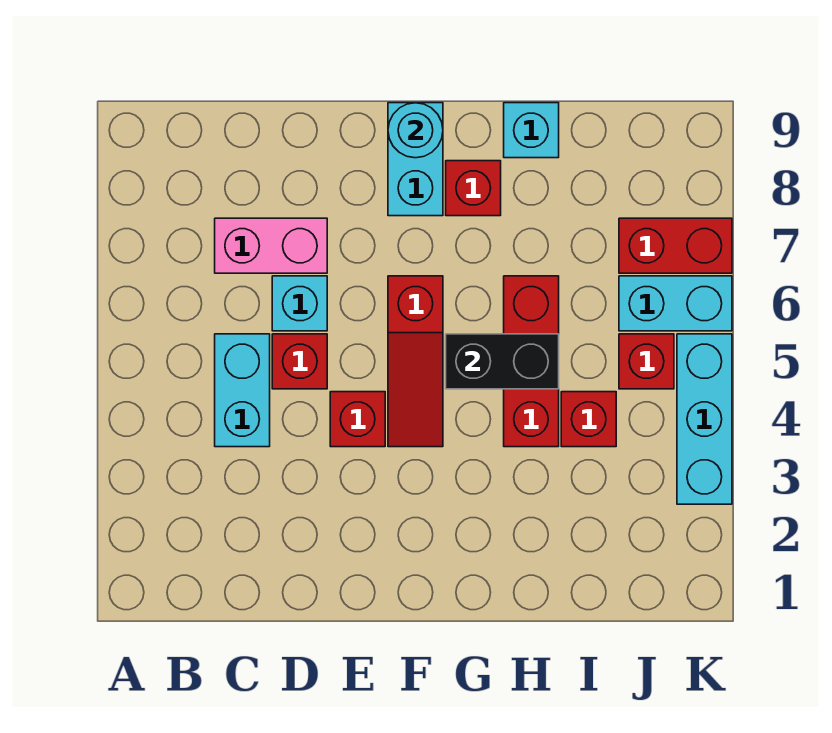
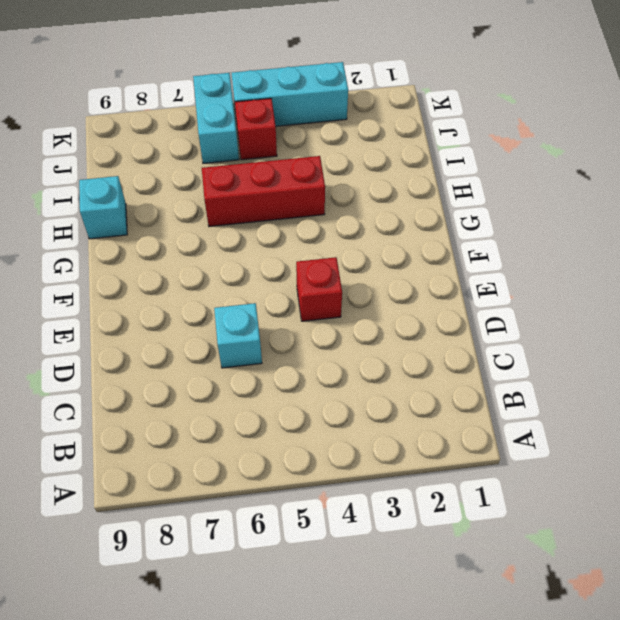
none -> cyan 1x2 brick [215,334,270,447]
none -> pink 1x2 brick [215,218,327,273]
none -> red 1x1 brick [272,334,327,389]

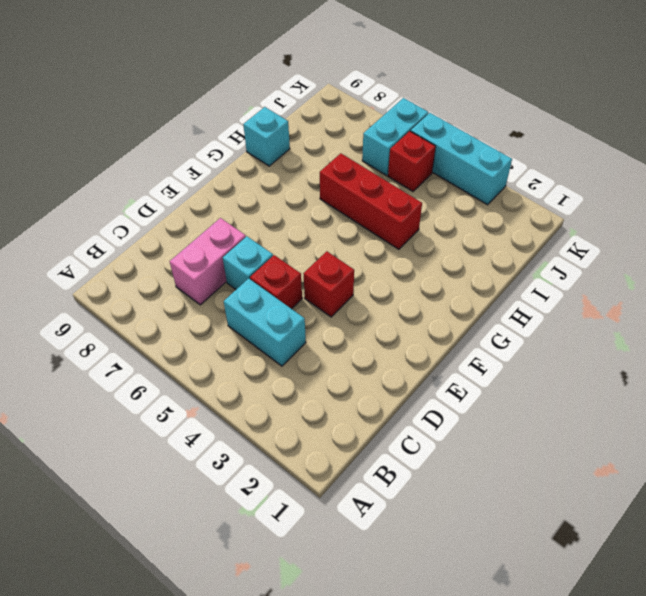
none -> red 1x3 slope [388,276,443,447]
none -> cyan 1x2 brick [388,103,443,216]
none -> red 1x1 brick [446,161,501,216]

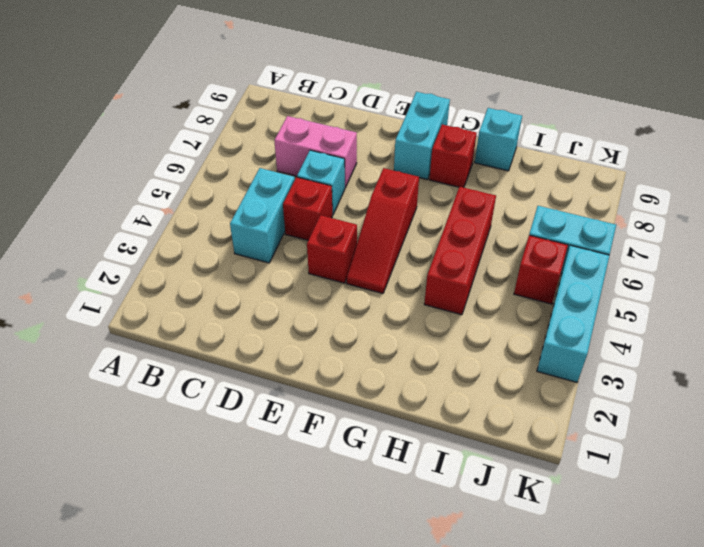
none -> red 1x1 brick [561,392,616,447]
none -> red 1x2 brick [619,218,732,273]
none -> cyan 1x1 round brick [388,103,443,158]

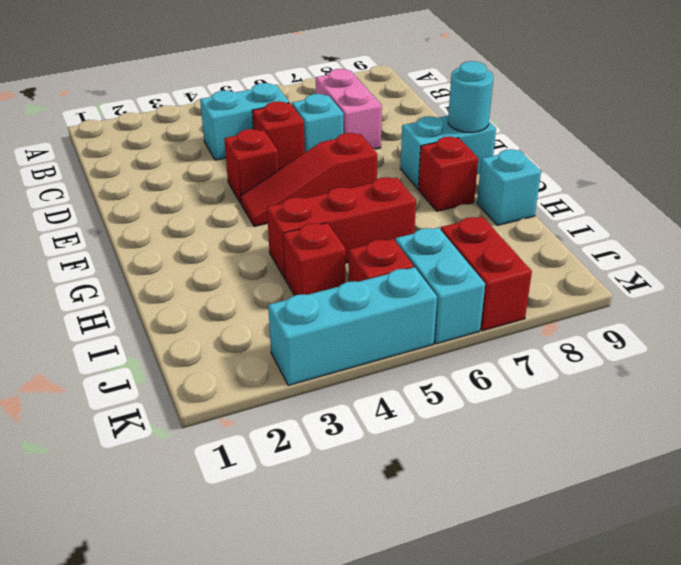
none -> black 1x2 brick [446,334,559,389]

